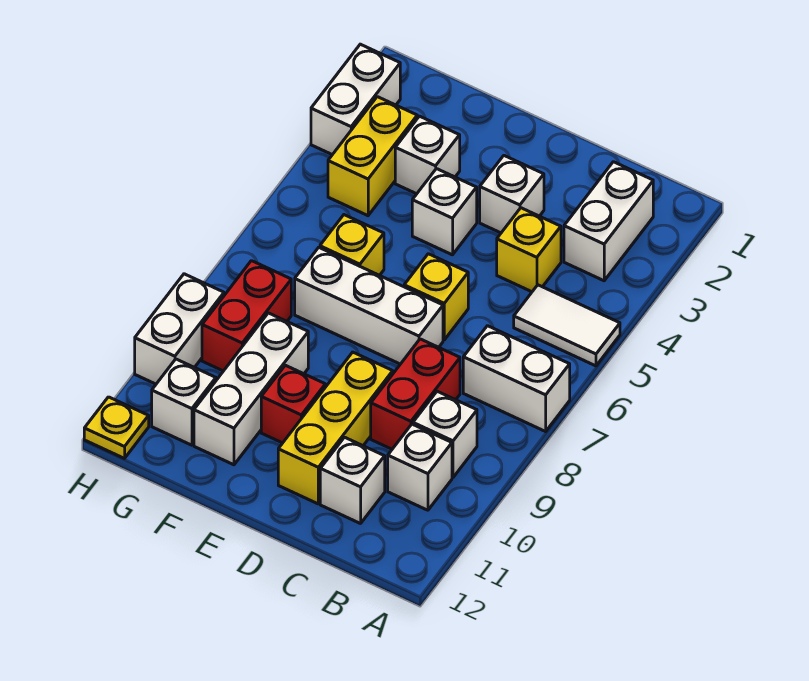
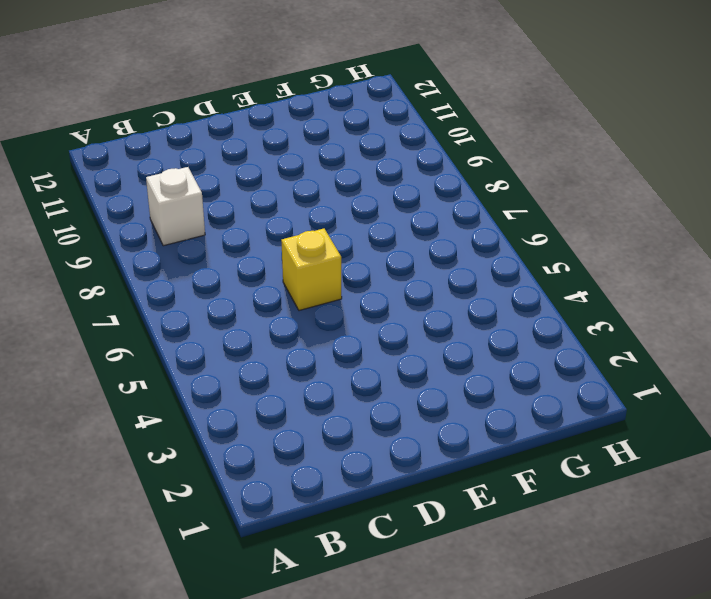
none -> white 1x2 tile [514,285,620,366]
none -> white 1x2 brick [463,326,570,431]
none -> white 1x2 brick [564,162,653,281]

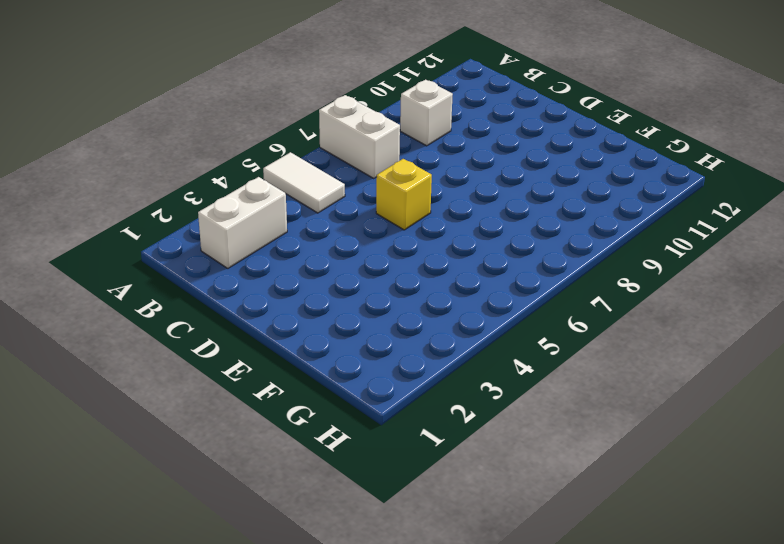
none -> white 1x1 brick [388,424,452,510]
none -> yellow 1x1 brick [497,208,561,292]
none -> red 1x2 brick [371,339,460,449]

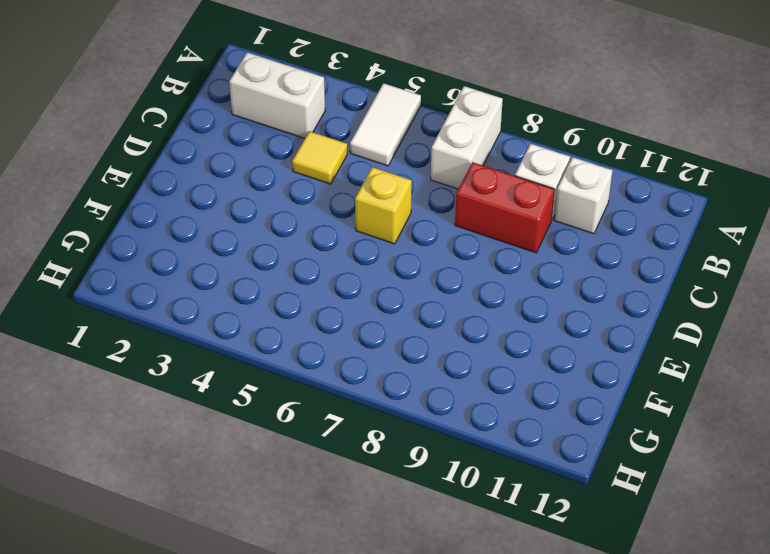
yellow 1x1 tile [292,131,347,184] -> yellow 1x1 brick [497,208,561,292]
none -> white 1x1 brick [320,437,385,524]
none -> white 1x1 brick [480,156,544,233]
none -> white 1x3 brick [295,248,443,364]

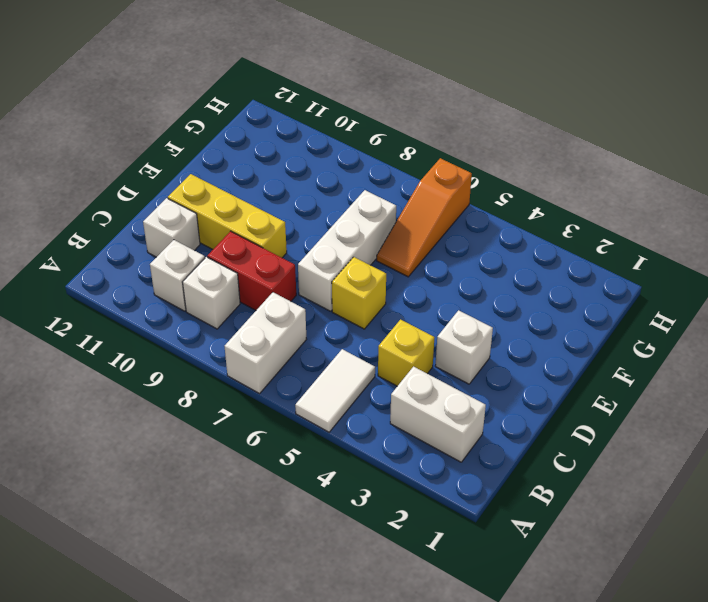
orange 1x3 slope [377,158,472,277] -> yellow 1x1 brick [320,215,384,276]
none -> white 1x1 brick [412,169,477,255]
none -> red 1x1 brick [261,365,325,443]
none -> white 1x1 brick [395,116,460,194]

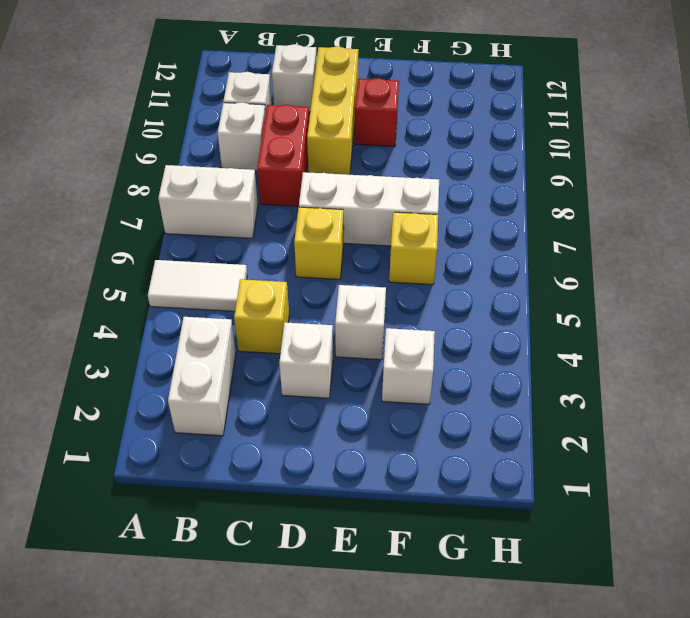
none -> white 1x3 brick [194,313,308,465]
none -> yellow 1x2 brick [328,97,417,216]
none -> red 1x2 brick [202,261,291,371]

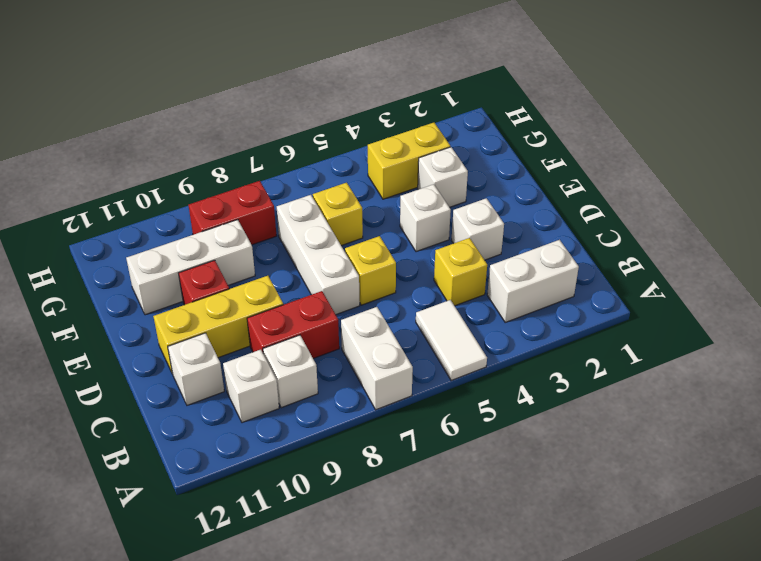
none -> white 1x1 brick [152,359,216,445]
none -> white 1x2 brick [311,44,400,155]
none -> white 1x2 brick [135,274,224,384]

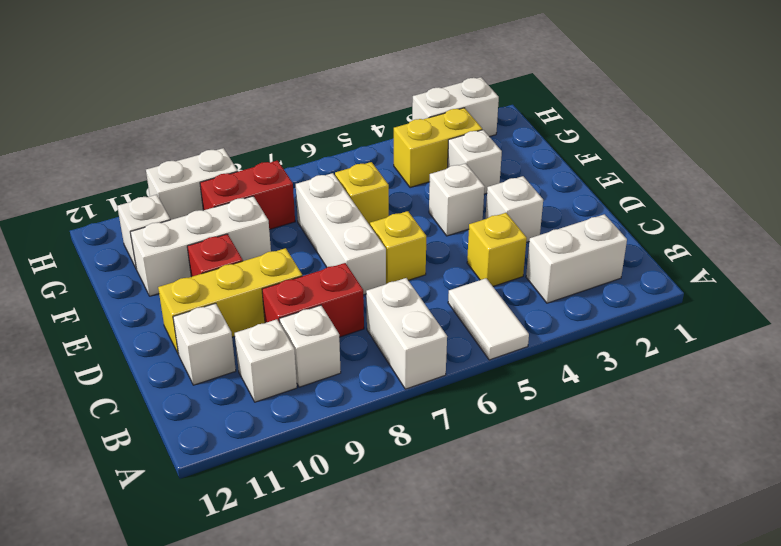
none -> yellow 1x1 plate [84,397,149,458]

